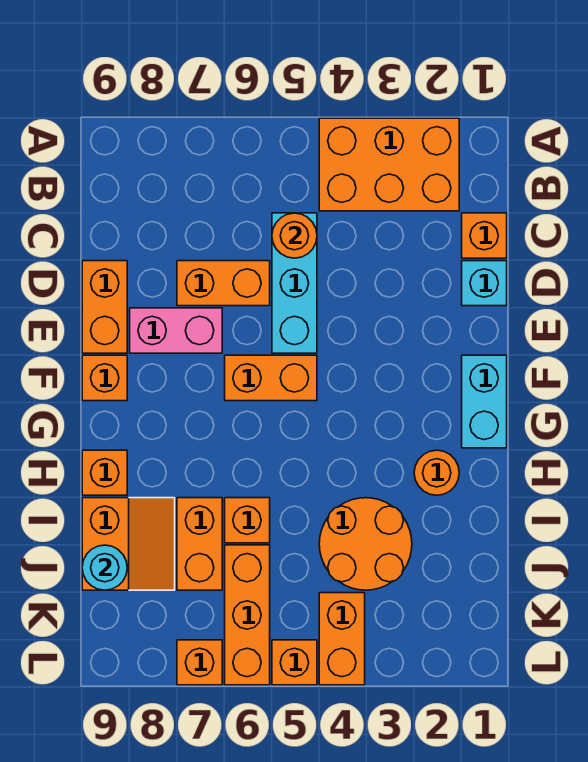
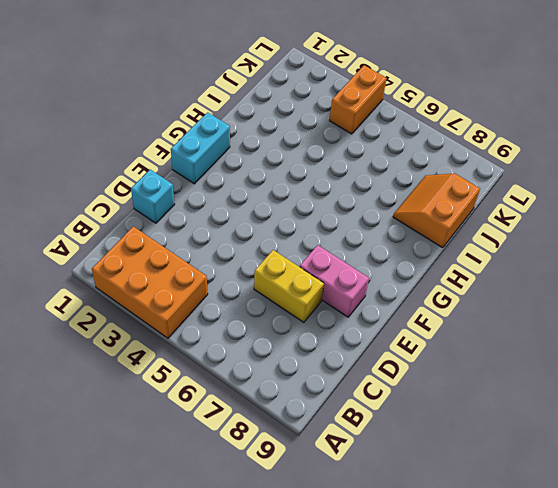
yellow 1x2 brick [254,250,324,322] -> orange 1x2 brick [177,261,270,306]
none -> orange 1x1 brick [462,213,507,258]
none -> cyan 1x3 brick [272,213,317,353]
none -> orange 1x2 brick [82,261,127,353]

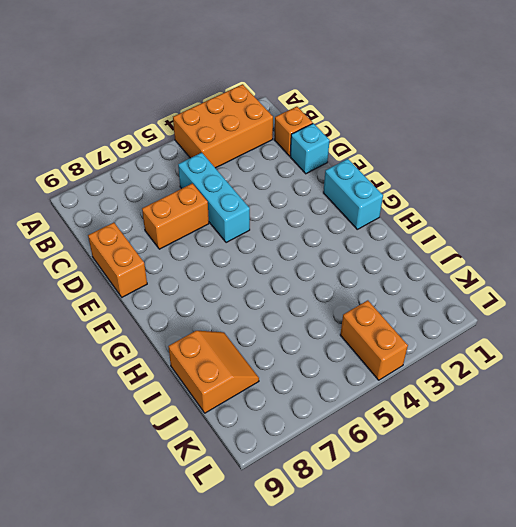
none -> pink 1x2 brick [130,308,222,353]
none -> orange 1x2 brick [225,355,317,401]
none -> orange 1x1 brick [82,355,127,401]

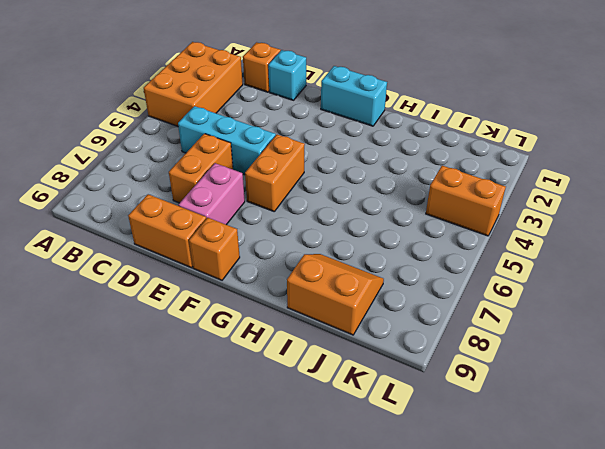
none -> orange 1x1 round brick [414,450,459,495]
none -> orange 1x1 brick [82,450,127,495]
none -> orange 2x2 round brick [319,498,412,590]

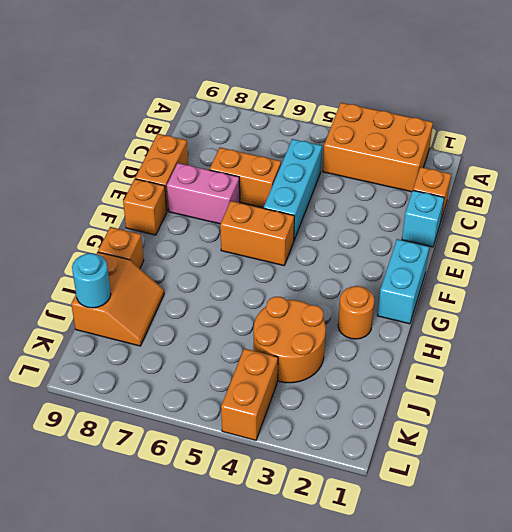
none -> orange 1x1 brick [225,498,270,543]
none -> orange 1x2 brick [177,498,222,590]
none -> orange 1x3 brick [225,545,270,685]

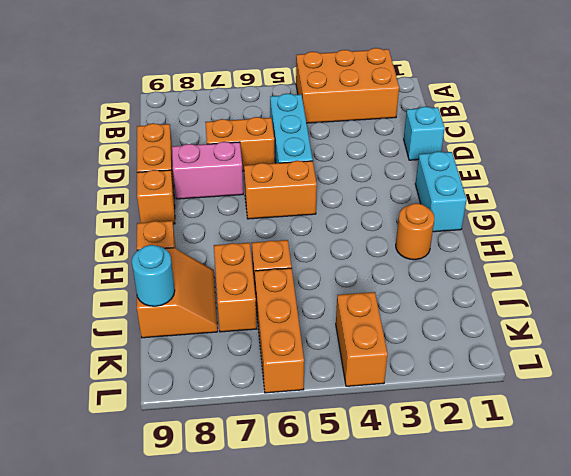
none -> orange 1x1 brick [462,213,507,258]
none -> orange 2x2 round brick [319,498,412,590]
none -> orange 1x1 brick [272,640,317,685]

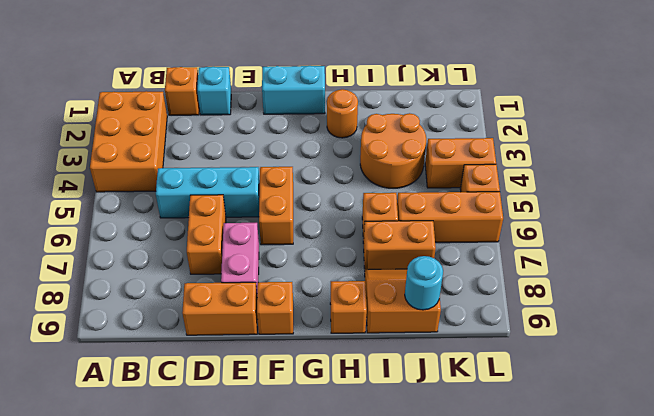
none -> orange 1x1 brick [177,640,222,685]
none -> orange 1x1 round brick [272,213,317,258]

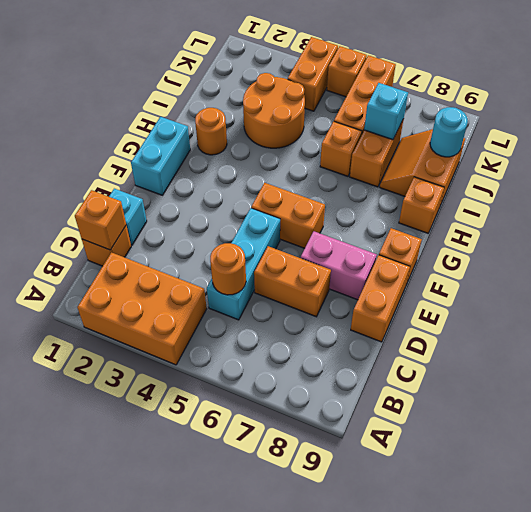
orange 1x1 brick [75,190,126,250] -> orange 1x1 brick moved to [177,640,222,685]
cyan 1x1 brick [364,83,408,140] -> none

